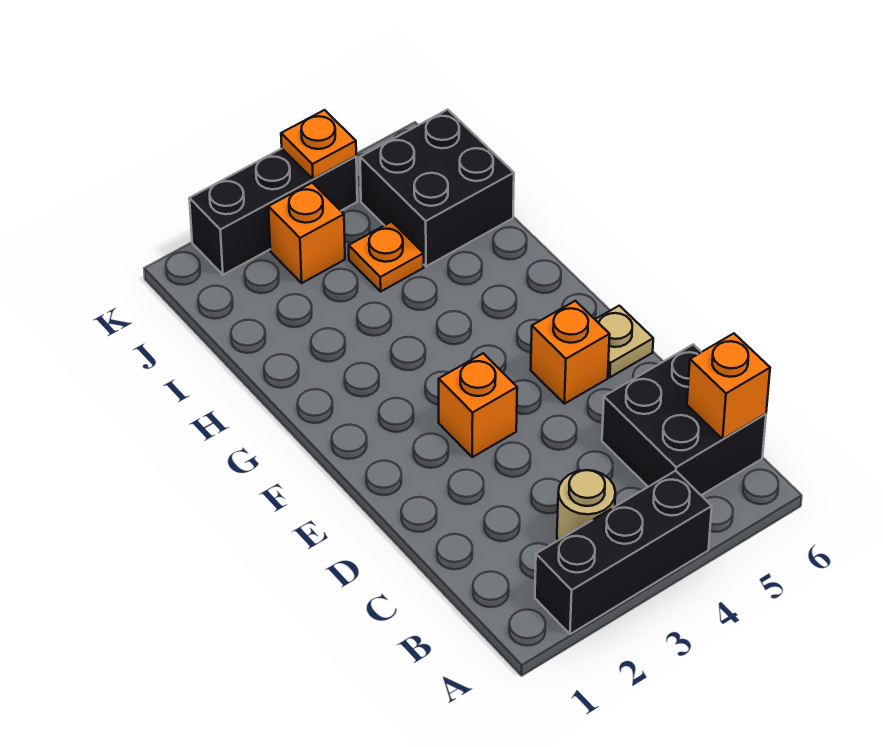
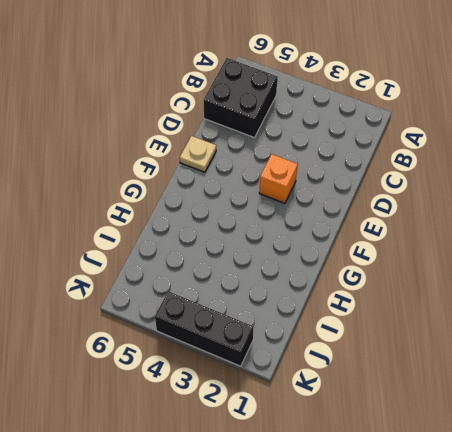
none -> black 1x3 brick [535,471,712,634]
none -> tan 1x1 round brick [557,470,615,540]
none -> orange 1x1 brick [531,301,610,404]

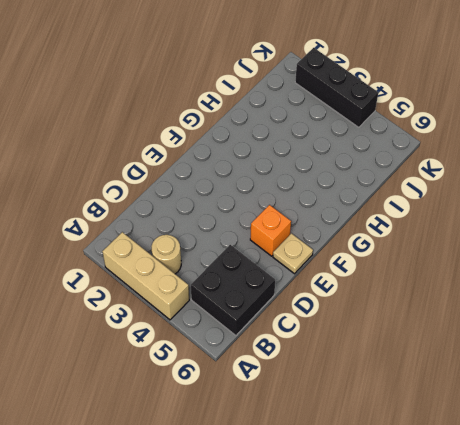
tan 1x3 brick [102,232,189,320] -> black 1x3 brick [535,471,712,634]
none -> orange 1x1 brick [439,353,517,457]
none -> orange 1x1 plate [349,222,424,291]
none -> black 2x2 brick [360,110,514,266]

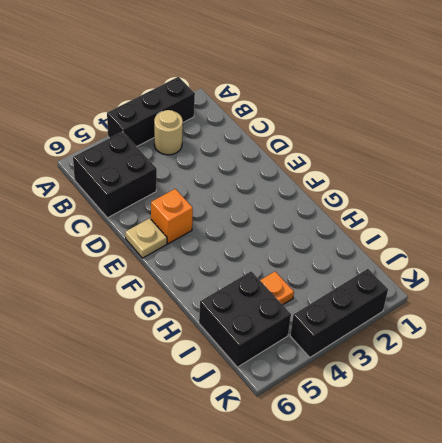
none -> orange 1x1 brick [439,353,517,457]
none -> orange 1x1 brick [269,183,345,283]
none -> orange 1x1 brick [687,333,770,439]

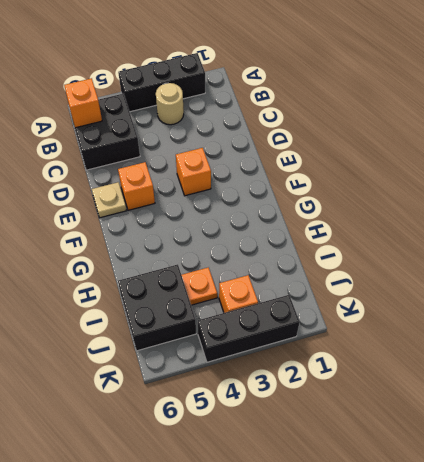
none -> orange 1x1 plate [281,110,356,179]

